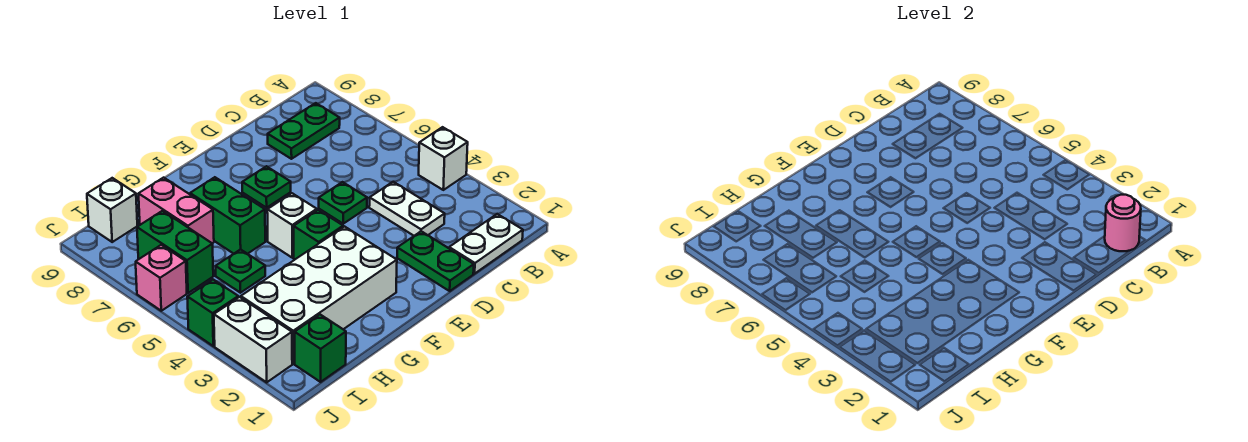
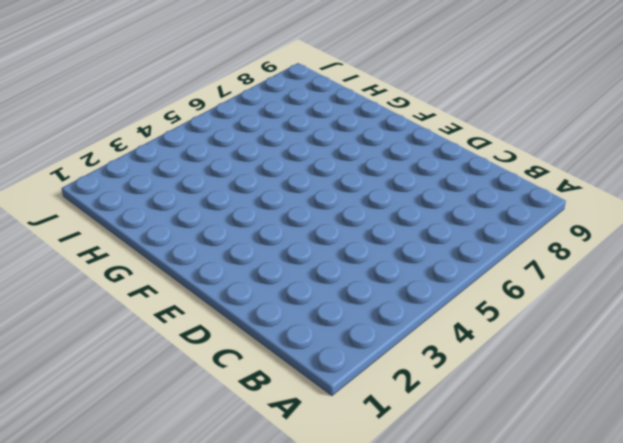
none -> white 1x1 brick [419,127,468,190]
none -> white 1x2 plate [449,214,523,274]
none -> green 1x2 plate [268,103,340,159]

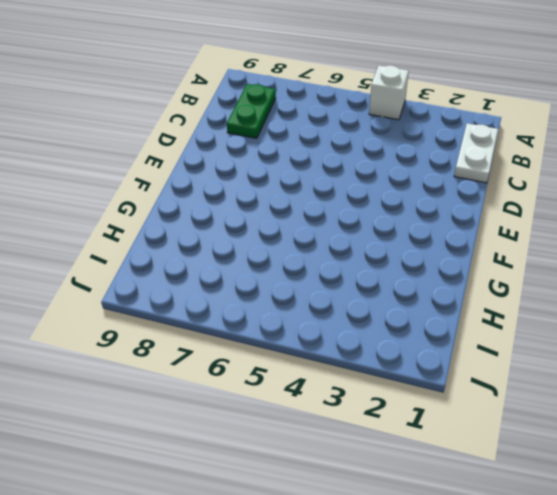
none -> white 1x2 plate [369,182,445,236]
none -> green 1x2 plate [397,231,474,291]
none -> green 1x1 plate [319,182,367,224]

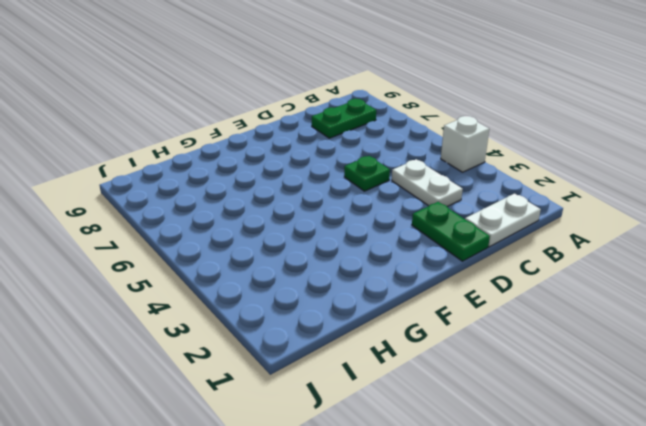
none -> green 1x1 plate [242,166,291,208]
none -> white 2x4 brick [241,227,397,364]
none -> green 1x1 brick [294,210,343,259]

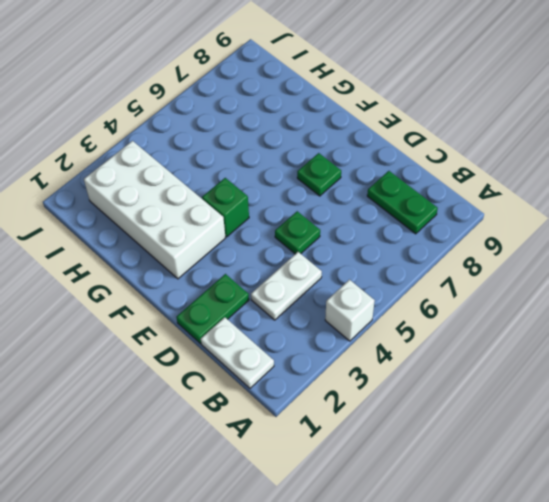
none -> white 1x1 brick [267,193,317,258]
none -> green 1x2 brick [190,177,265,254]
none -> green 1x1 plate [216,249,265,293]

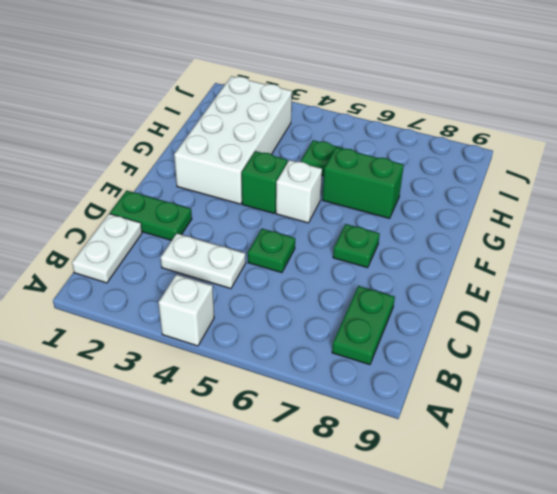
none -> pink 1x2 brick [139,178,214,243]
none -> green 1x1 brick [295,315,346,382]
none -> green 1x2 brick [137,211,213,293]

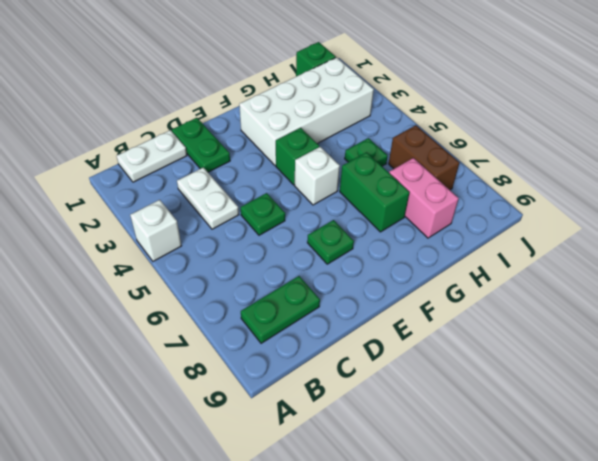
brown 1x2 brick [389,125,460,190] -> green 1x2 brick [137,211,213,293]
none -> white 1x1 brick [87,178,137,242]
none -> white 1x2 brick [214,297,292,382]
none -> green 1x1 brick [187,280,238,346]

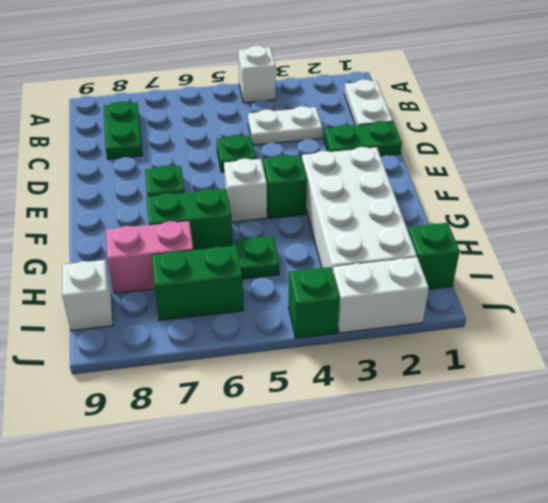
none -> pink 1x1 brick [136,245,187,311]
none -> pink 1x1 round brick [1105,195,1141,251]

